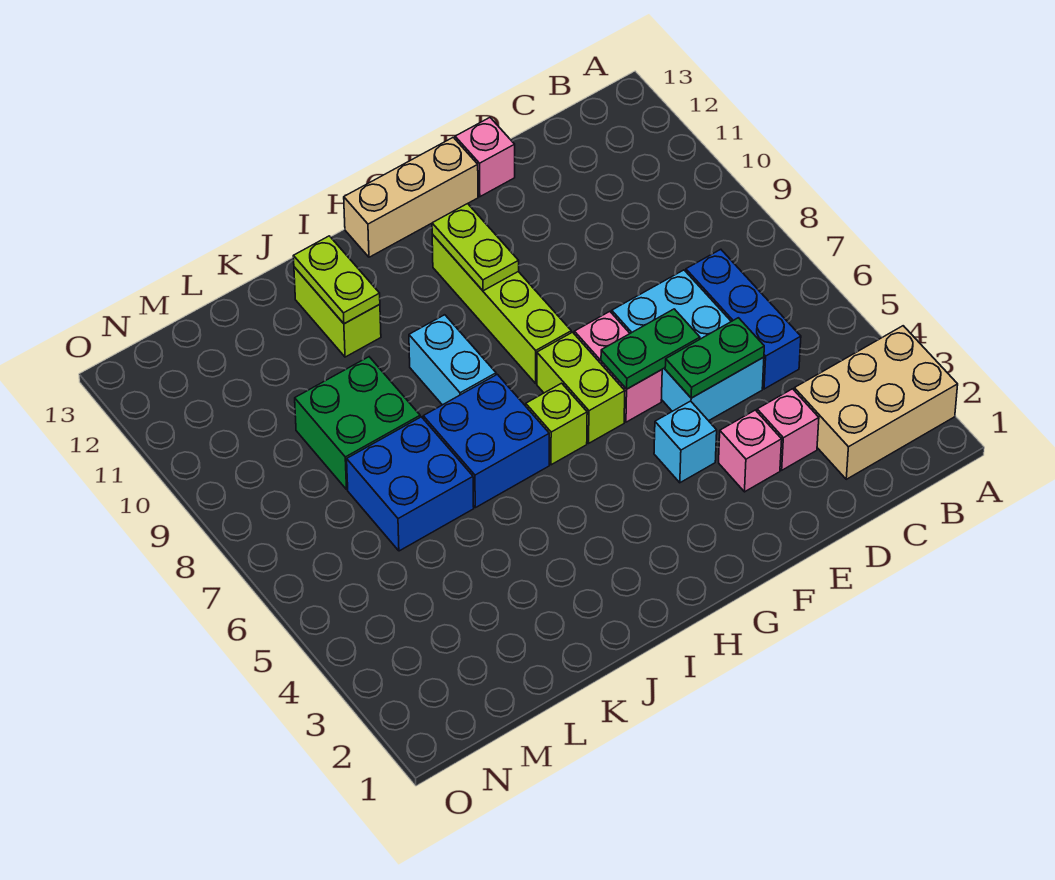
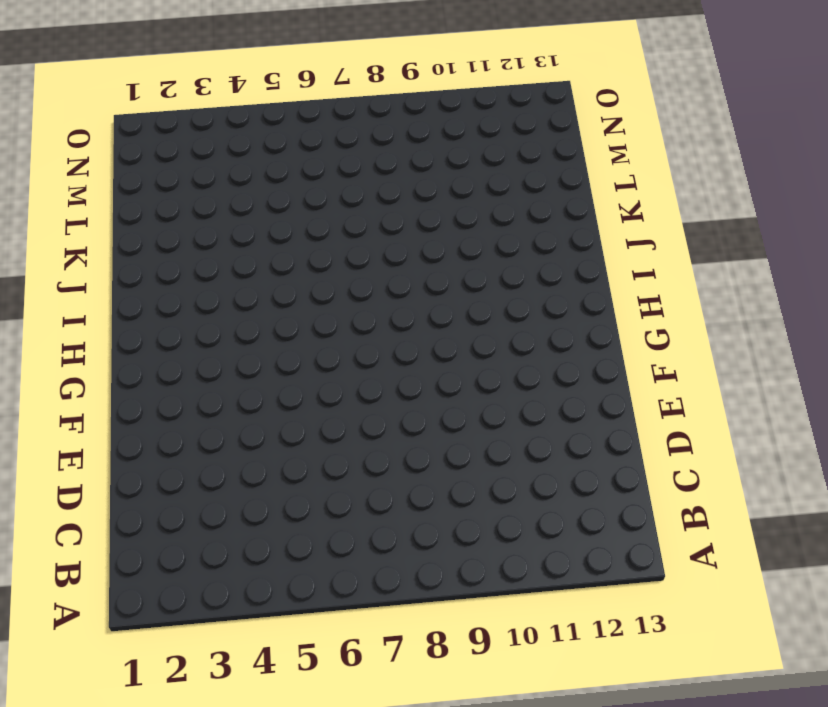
none -> tan 2x3 brick [794,326,958,479]
none -> blue 1x3 brick [686,249,801,389]
none -> pink 1x1 brick [757,389,819,470]

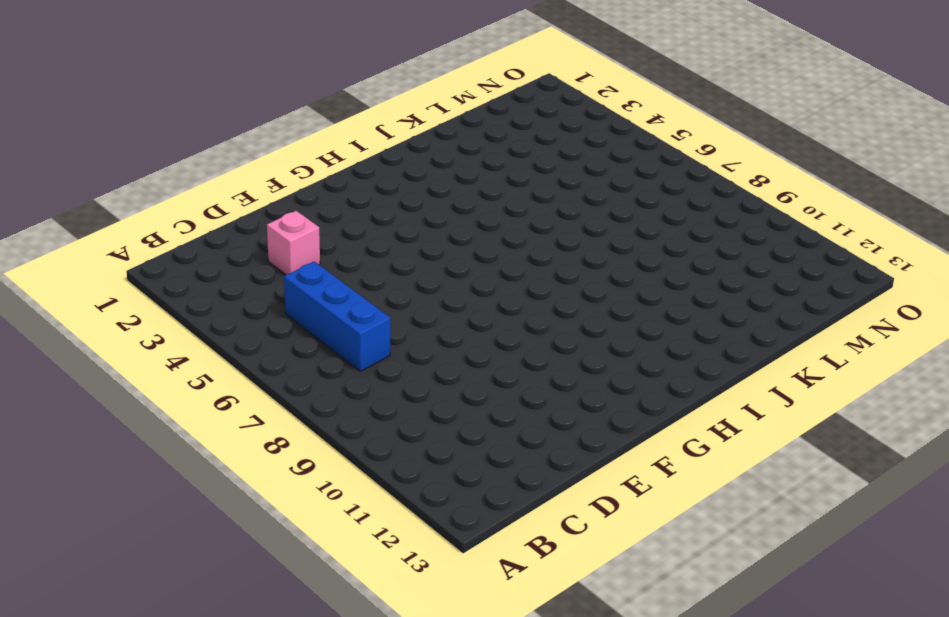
none -> tan 2x3 brick [794,326,958,479]
none -> cyan 2x3 brick [612,270,764,421]
none -> pink 1x1 brick [719,410,782,492]

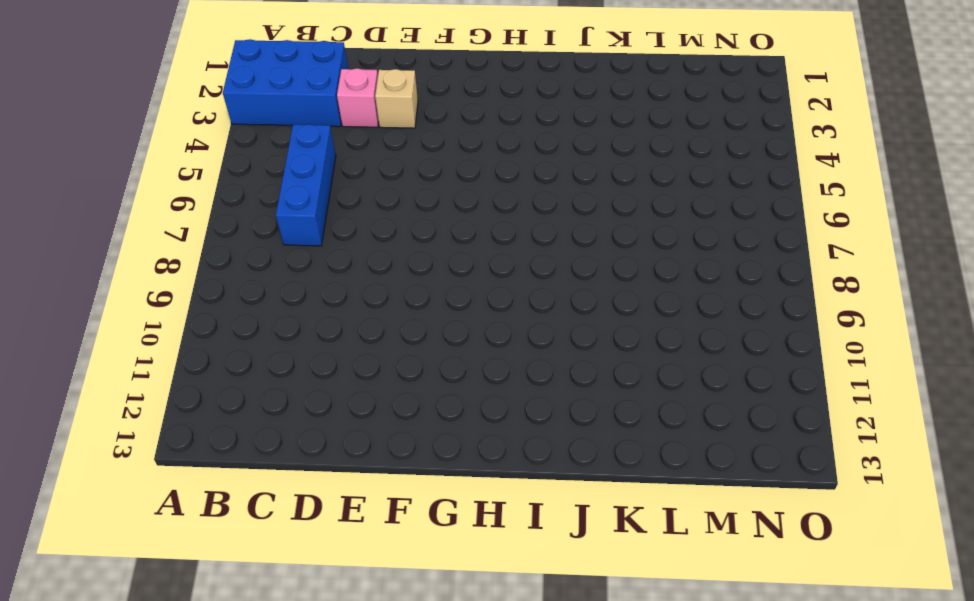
blue 2x3 brick [223,39,348,127] -> tan 2x3 brick [794,326,958,479]
tan 1x1 brick [375,69,418,128] -> pink 1x1 brick [719,410,782,492]
none -> cyan 2x3 brick [612,270,764,421]
none -> pink 1x1 brick [455,118,515,197]
none -> cyan 1x1 brick [654,401,717,483]

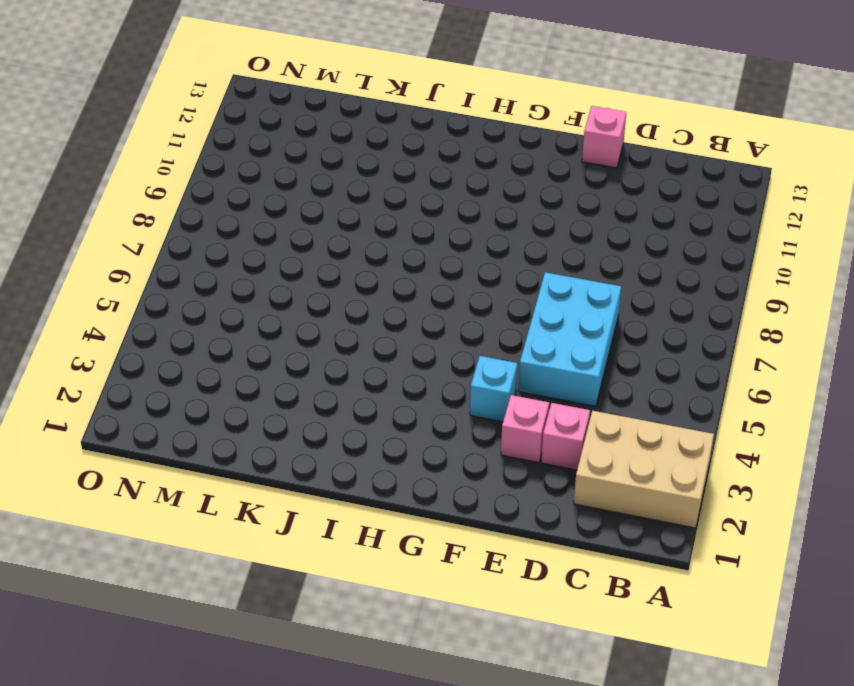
none -> blue 1x3 brick [686,249,801,389]
none -> pink 1x2 brick [574,312,662,422]
none -> tan 1x3 brick [344,137,478,257]

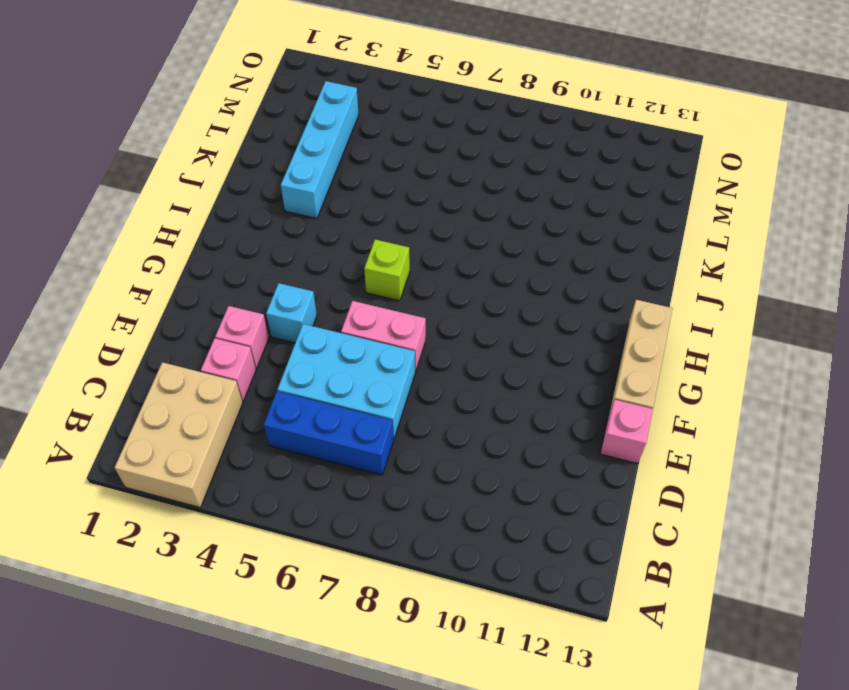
cyan 1x4 brick [281,81,359,219] -> none
none -> lime 1x2 brick [537,332,625,443]
none -> lime 1x4 brick [432,234,571,383]
none -> blue 2x2 brick [423,374,549,508]

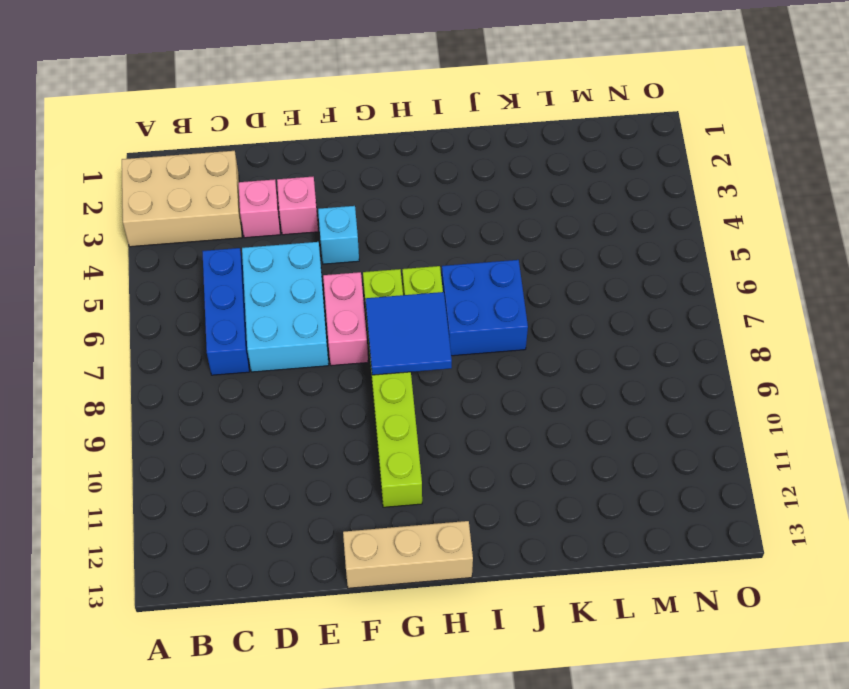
blue 2x2 tile [365,292,452,375] -> none
none -> pink 1x1 brick [455,118,515,197]
none -> cyan 1x2 brick [409,315,496,405]
none -> lime 1x2 brick [294,267,381,357]

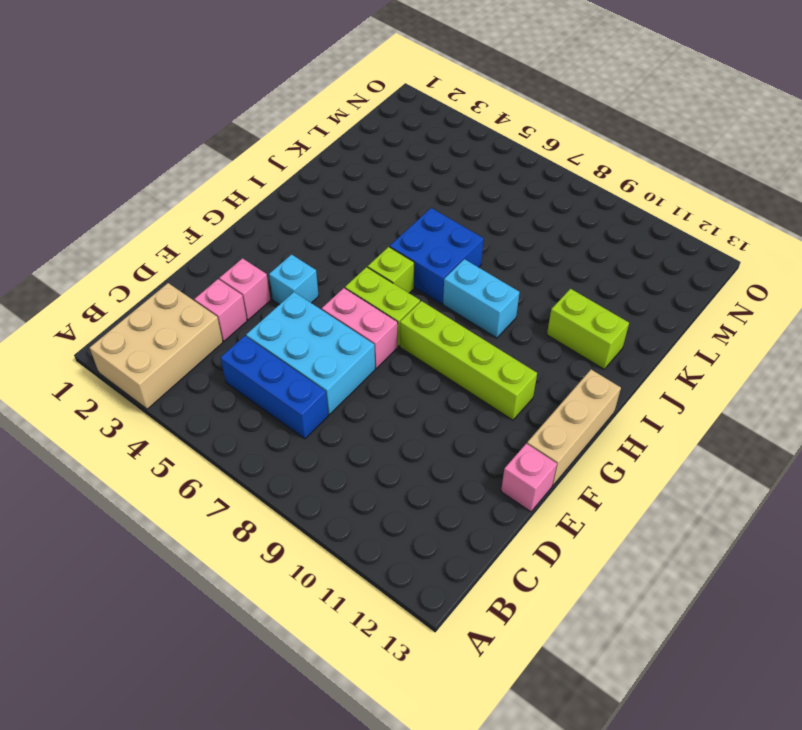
none -> blue 2x2 brick [347,417,474,551]
none -> green 2x2 brick [295,357,420,489]
none -> green 1x2 plate [665,318,764,398]

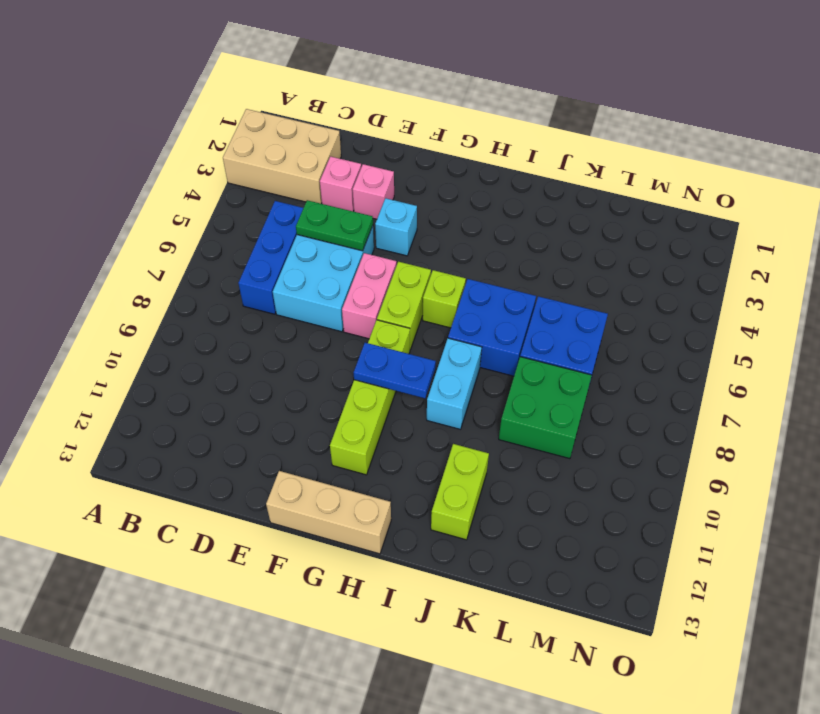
blue 1x2 plate [354,343,436,398] -> none
none -> pink 1x1 brick [455,118,515,197]
none -> green 1x2 plate [601,309,700,389]
none -> lime 1x2 plate [432,204,519,291]

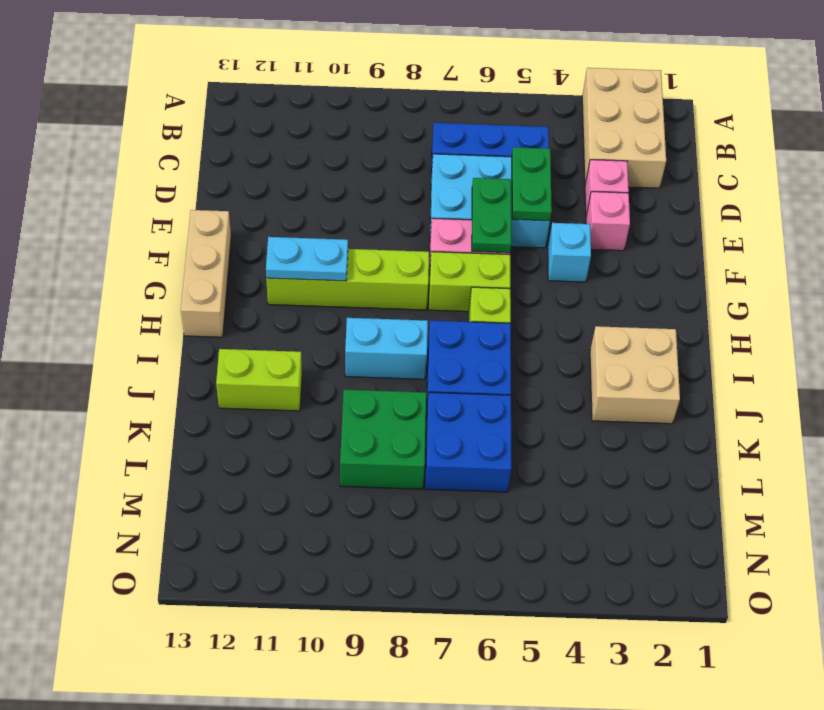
cyan 1x2 plate [266,237,348,281] -> lime 1x2 plate [432,204,519,291]
tan 2x2 brick [590,326,680,424] -> none
none -> pink 1x1 brick [455,118,515,197]
none -> lime 1x2 plate [293,236,380,324]

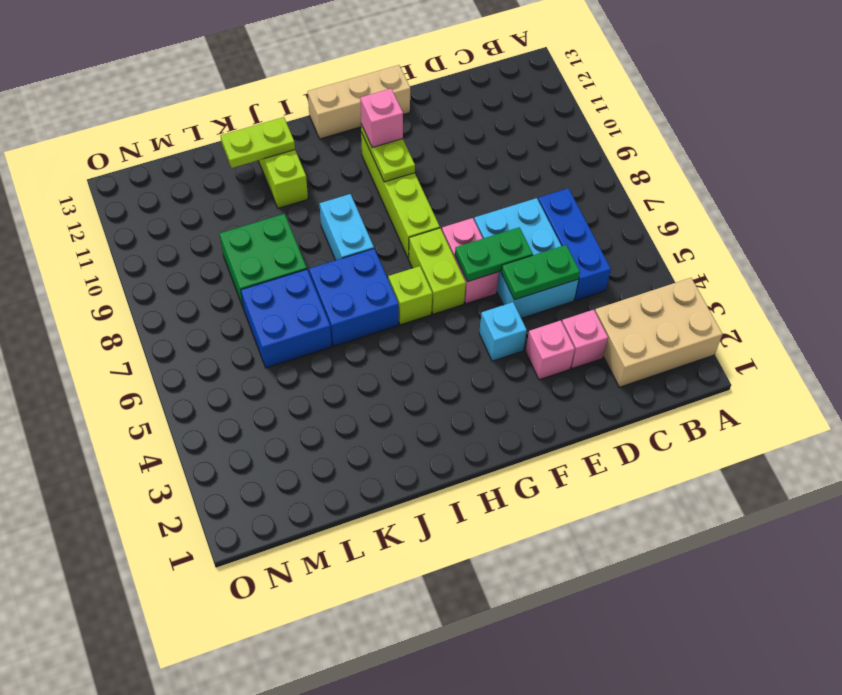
pink 1x1 brick [360,89,403,148] -> pink 1x1 brick moved to [455,118,515,197]
lime 1x2 plate [221,117,295,168] -> lime 1x2 plate turned to [293,236,380,324]

